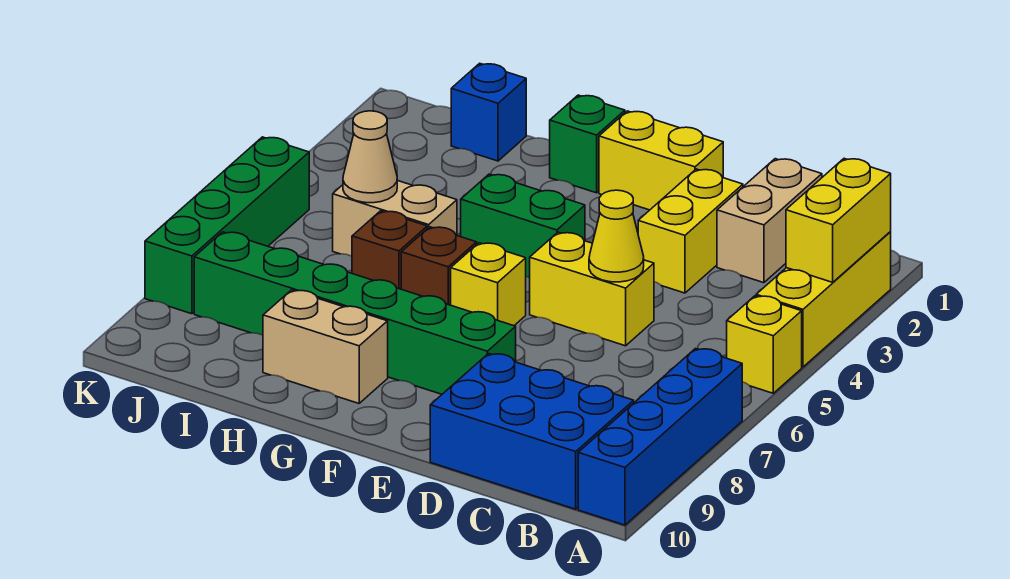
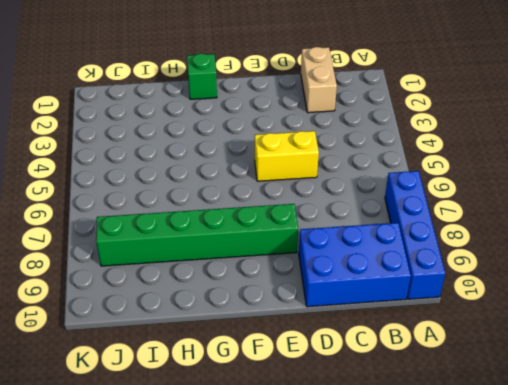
none -> yellow 1x3 brick [756,232,891,367]
none -> yellow 1x1 brick [727,296,802,393]
none -> yellow 1x2 brick [638,169,743,293]

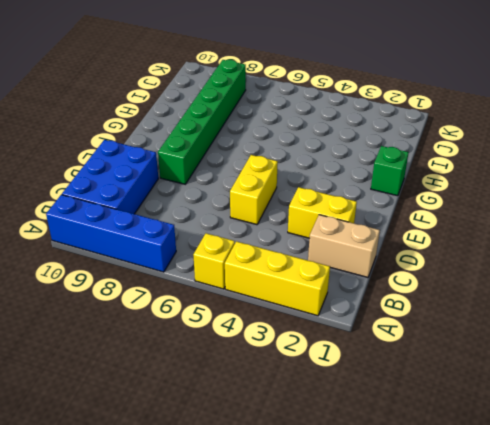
none -> yellow 1x2 brick [599,111,723,210]
none -> green 1x2 brick [461,174,585,278]
none -> yellow 1x1 brick [451,243,526,326]

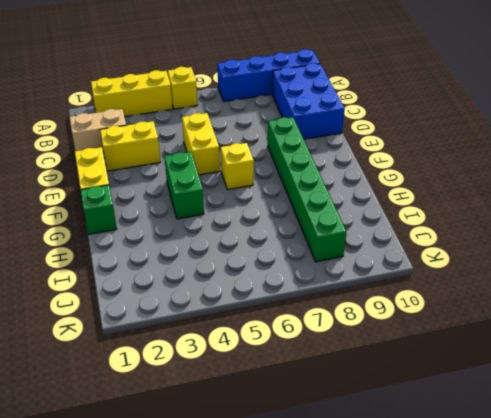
none -> brown 1x1 brick [401,227,477,305]
none -> tan 1x2 brick [263,290,388,403]
none -> tan 1x2 brick [333,180,457,256]

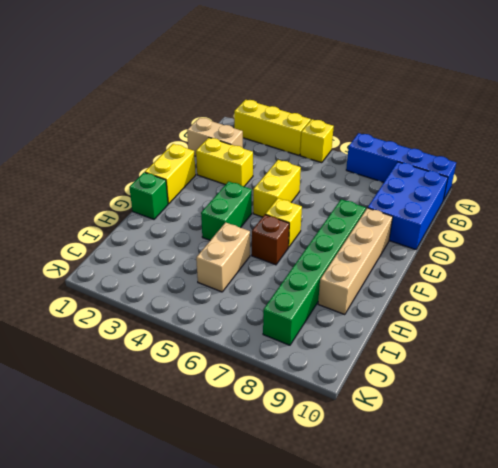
tan 1x4 brick [318,208,393,315] -> tan 1x2 brick [263,290,388,403]
none -> brown 1x1 brick [352,211,427,289]
none -> blue 1x1 brick [451,63,526,161]
none -> green 1x4 brick [145,137,309,314]

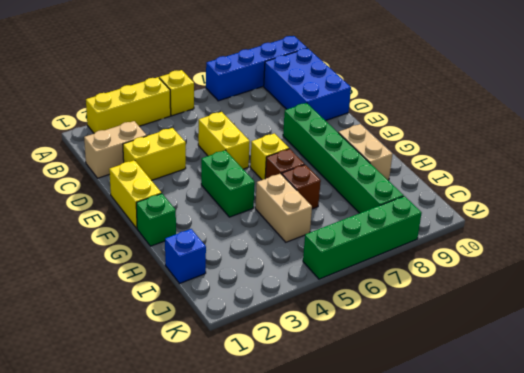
none -> yellow 1x2 brick [786,159,891,282]
none -> yellow 1x1 cone [589,190,644,282]
none -> tan 1x1 cone [343,111,397,203]

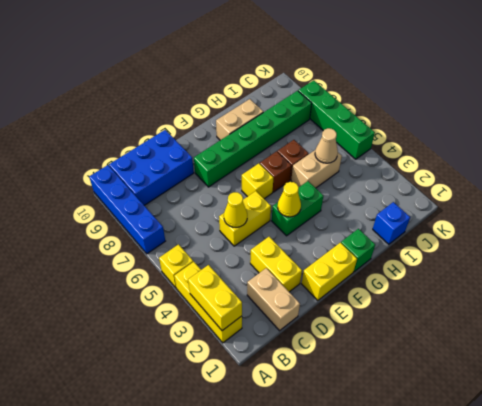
yellow 1x1 cone [278,182,301,217] -> none

